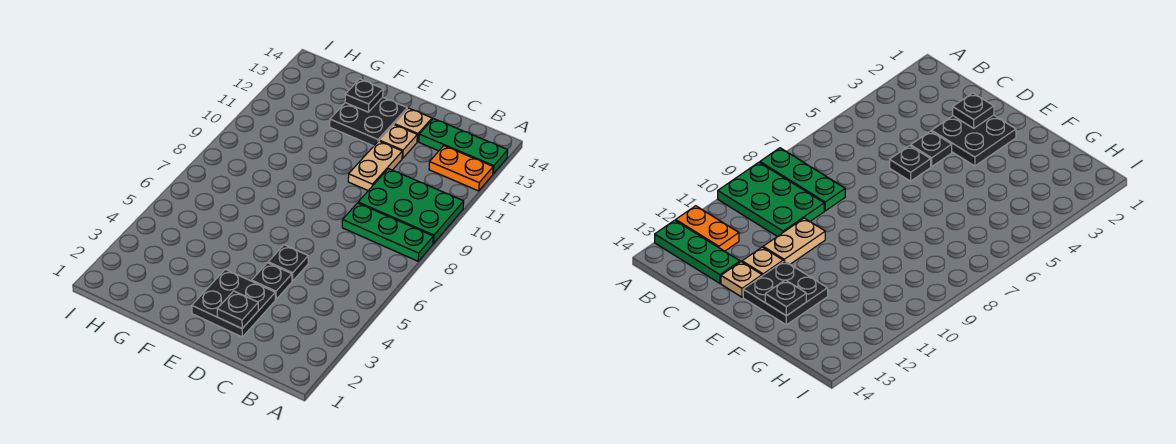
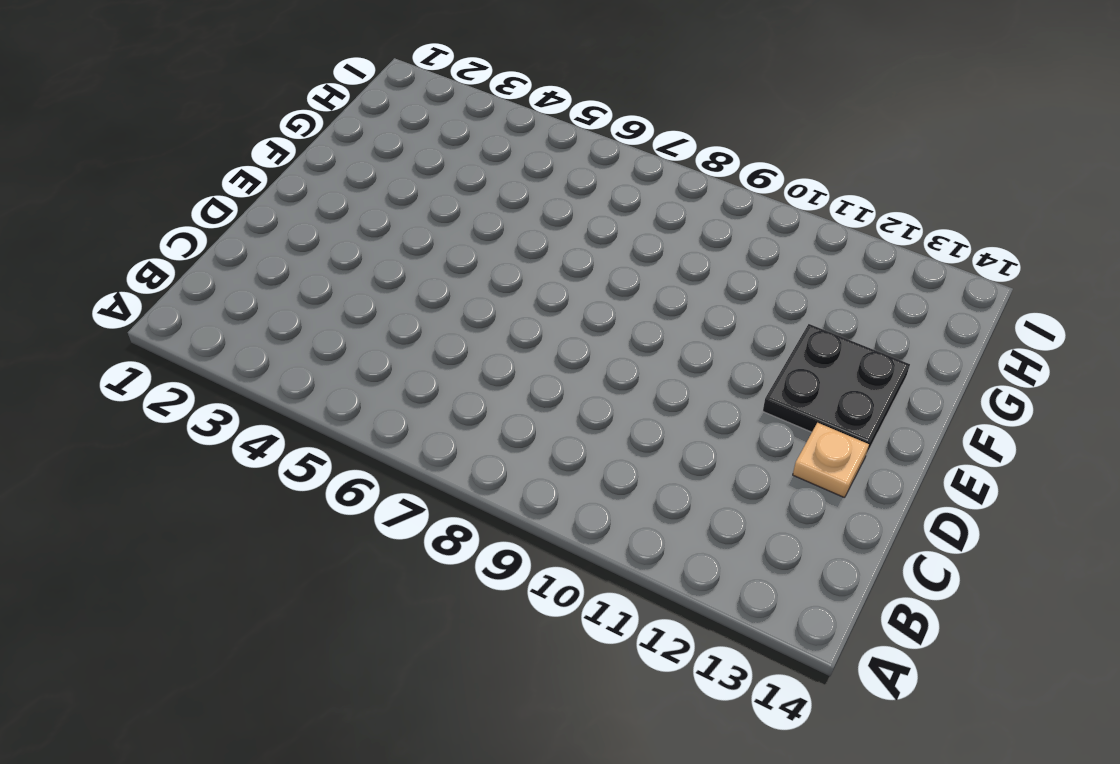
none -> green 1x3 plate [342,203,433,261]
none -> green 2x3 plate [358,169,464,243]
none -> orange 1x2 plate [429,146,493,191]

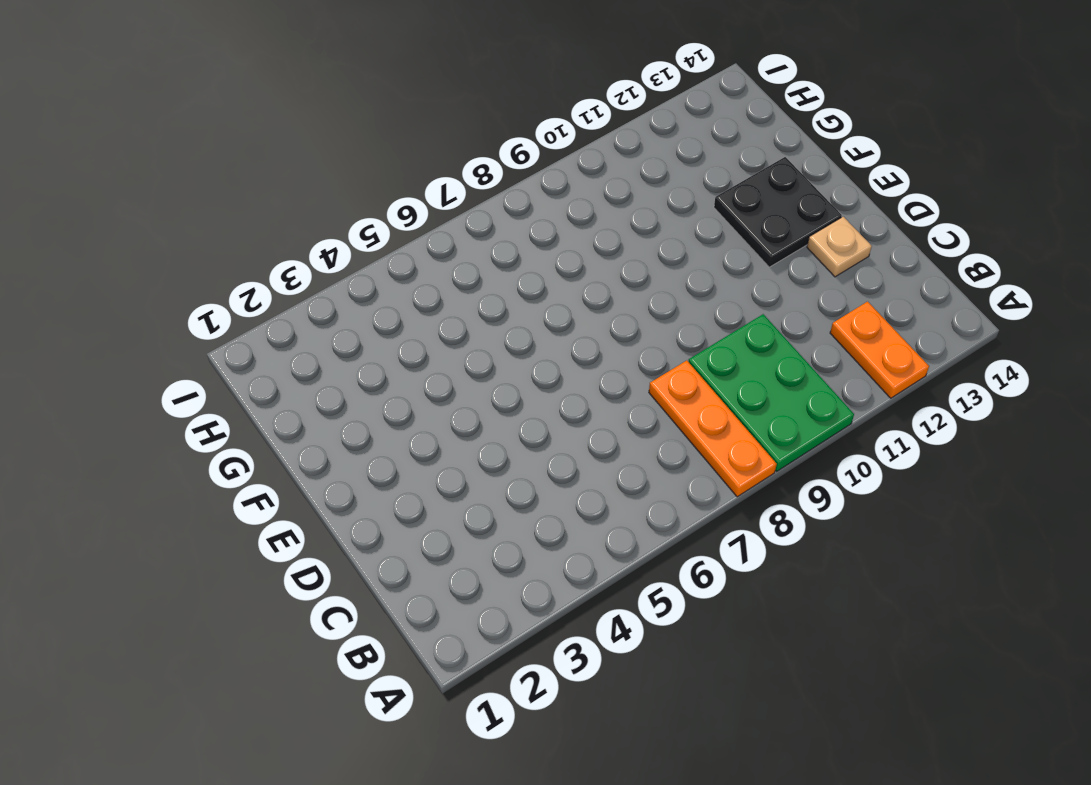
orange 1x3 plate [649,361,777,497] -> green 1x3 plate [342,203,433,261]
none -> green 1x3 plate [419,119,508,174]
none -> black 2x2 plate [192,269,275,337]
none -> black 1x1 plate [252,263,292,299]

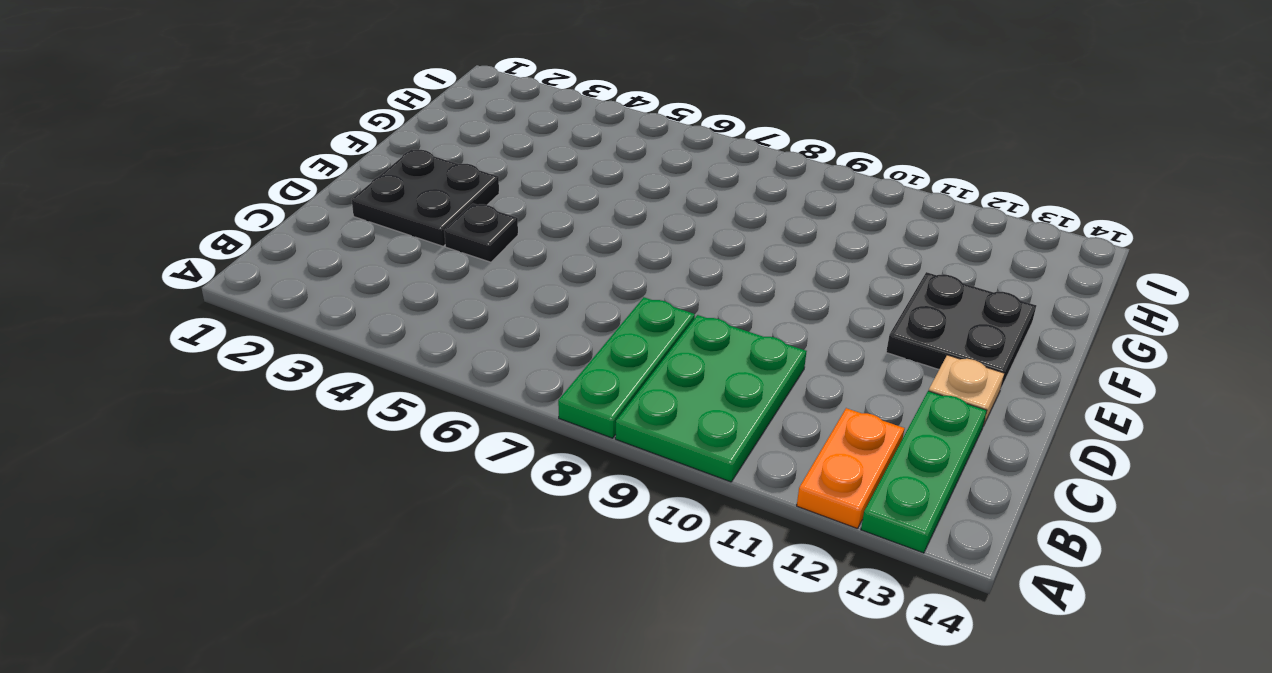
none -> black 1x1 plate [268,245,308,281]
none -> tan 1x2 plate [348,141,402,191]
none -> tan 1x1 plate [379,125,417,158]

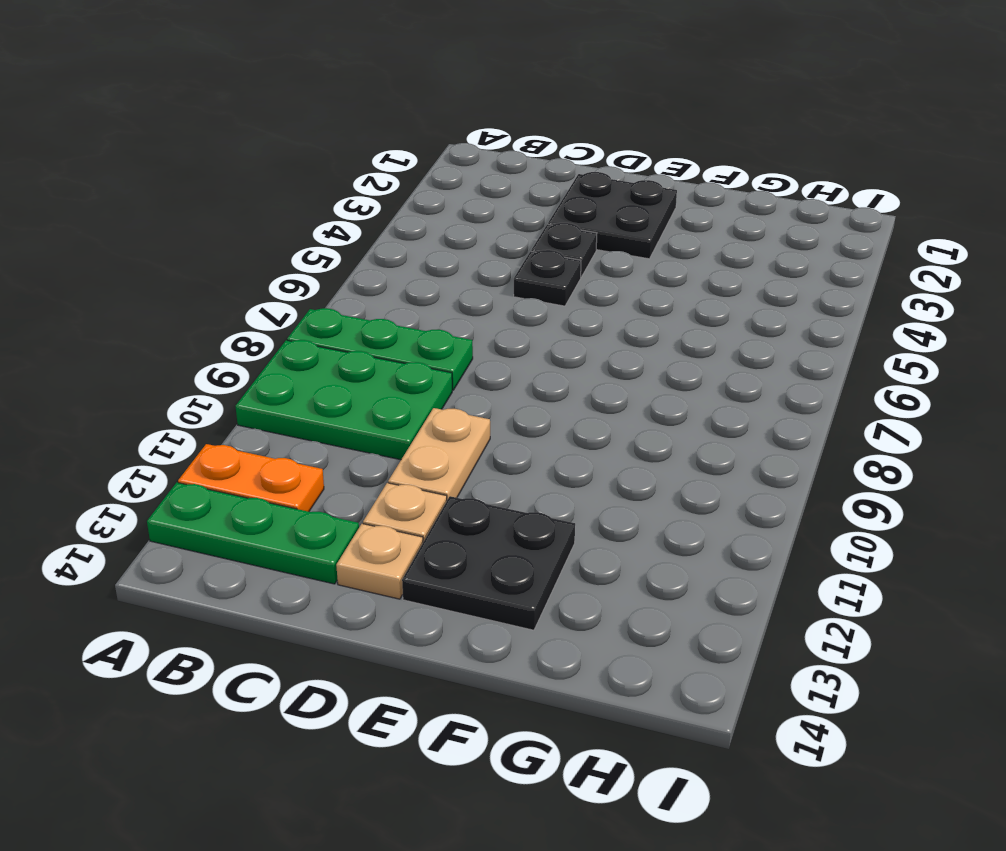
none -> black 1x1 plate [217,291,258,328]
none -> black 1x1 plate [345,79,383,112]

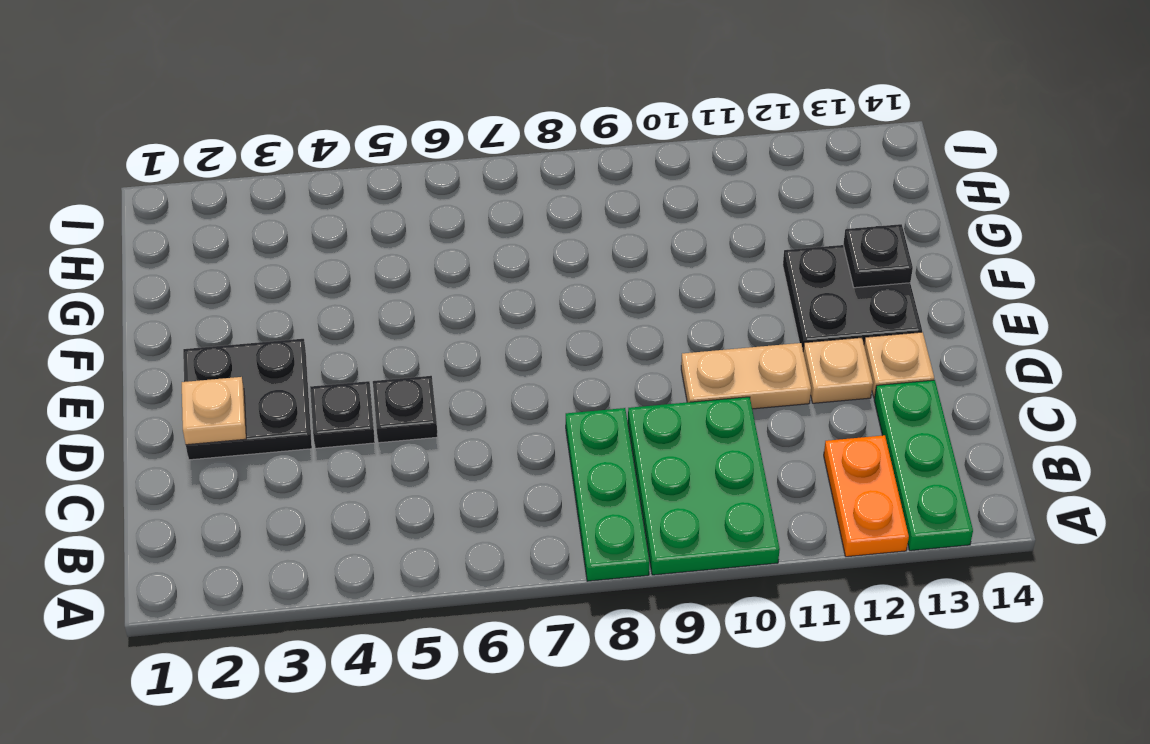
tan 1x1 plate [182,377,246,445] -> black 1x1 plate [217,291,258,328]

